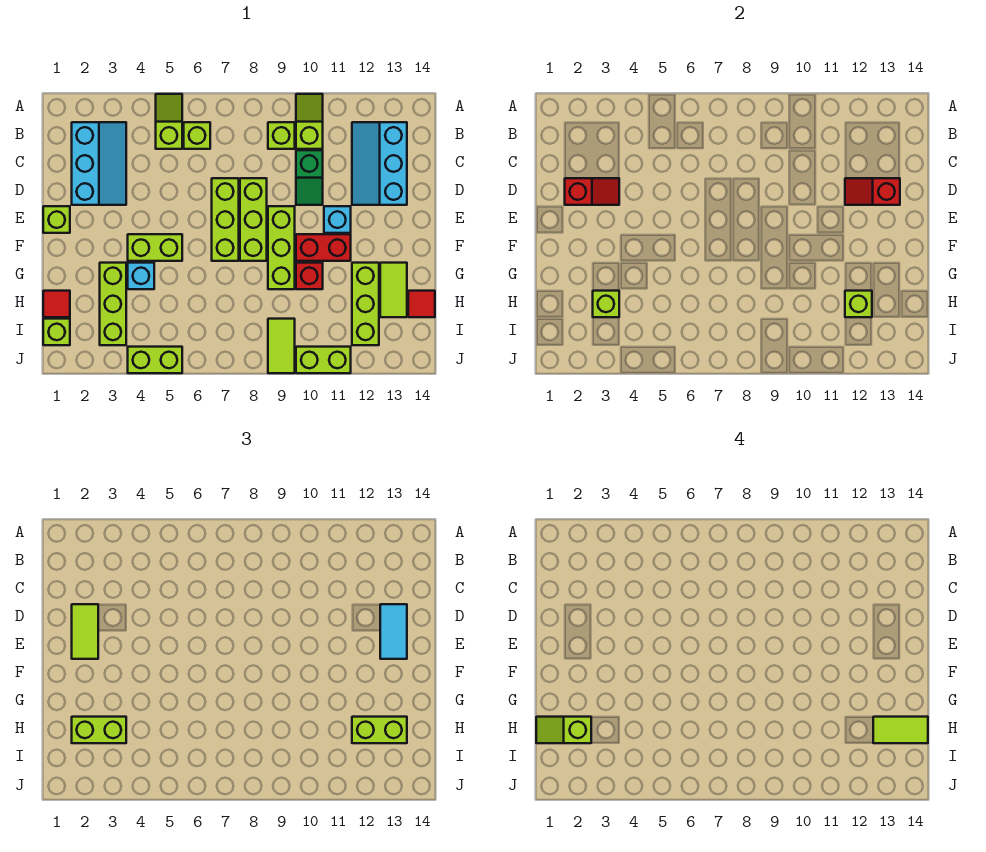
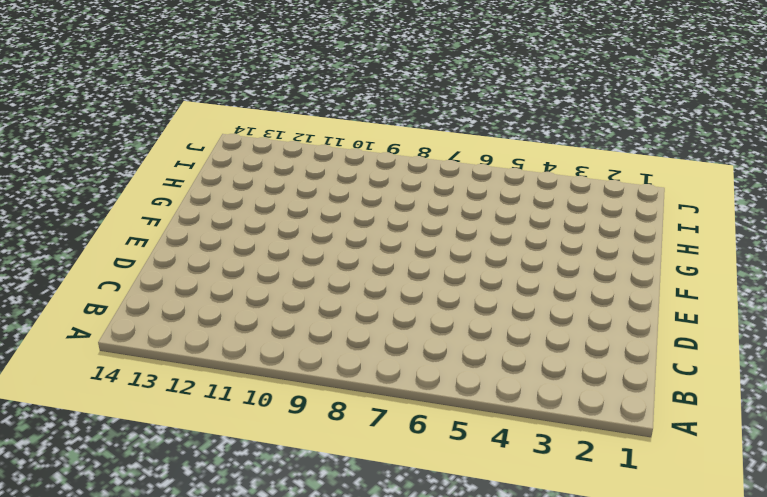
none -> lime 1x2 slope [156,94,182,149]
none -> lime 1x2 slope [296,94,323,149]
none -> cyan 2x3 slope [72,122,126,205]
none -> lime 1x1 brick [184,122,210,149]

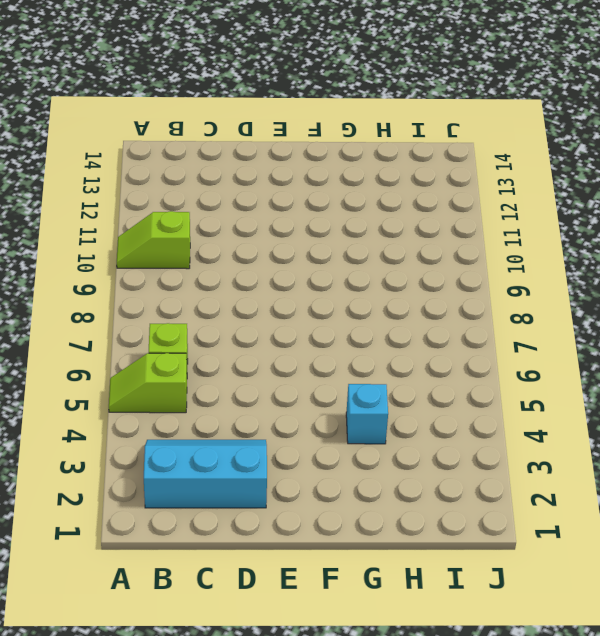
none -> lime 1x1 brick [268,122,295,149]
none -> cyan 2x3 slope [352,122,407,205]
none -> green 1x2 slope [296,150,323,205]
none -> lime 1x3 brick [212,178,239,261]

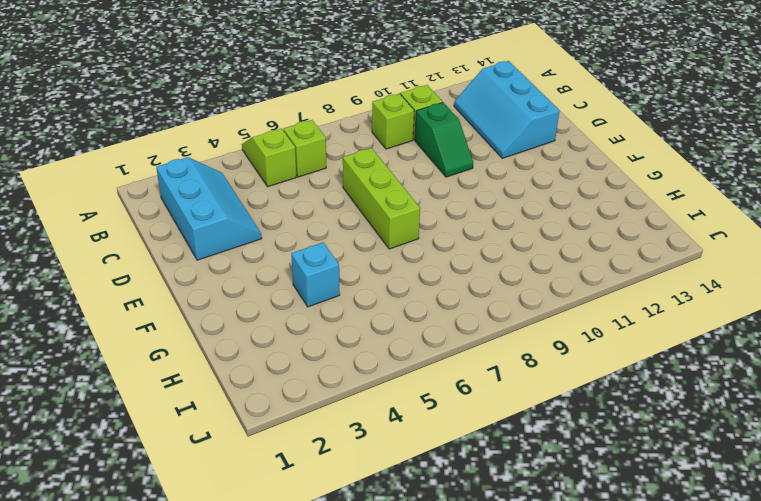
none -> lime 1x3 brick [240,178,267,261]
none -> lime 1x1 brick [43,206,70,233]
none -> lime 1x3 brick [268,206,295,289]
none -> cyan 1x1 brick [324,206,351,233]

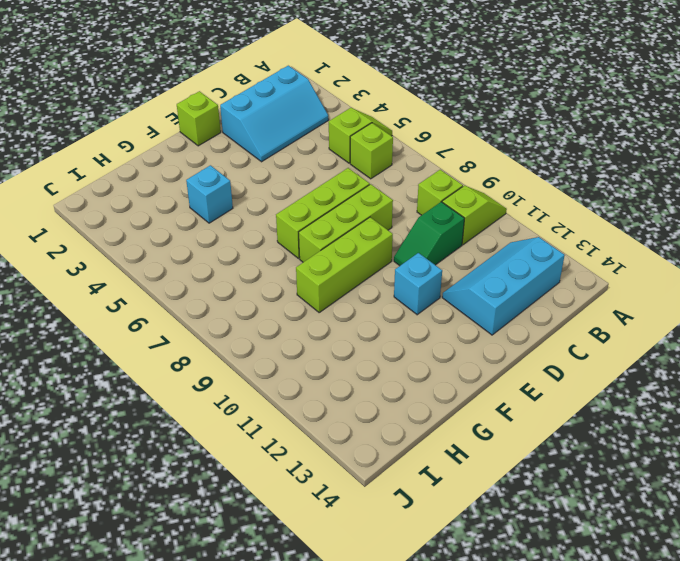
none -> lime 1x2 brick [128,234,182,261]
none -> red 1x2 brick [296,234,351,261]
none -> lime 1x3 brick [100,263,126,345]
none -> red 1x1 brick [296,263,323,289]

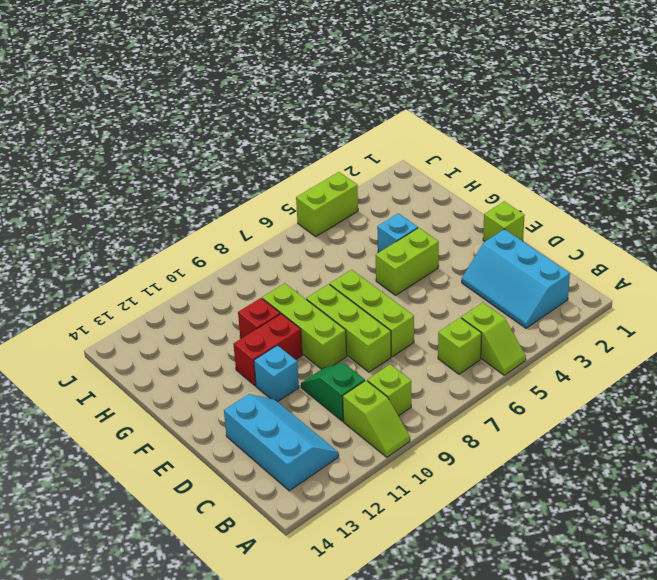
none -> lime 1x3 brick [100,263,126,345]
none -> lime 1x3 brick [352,263,379,345]
none -> lime 1x2 tile [380,263,407,317]
none -> red 1x1 tile [43,291,70,317]

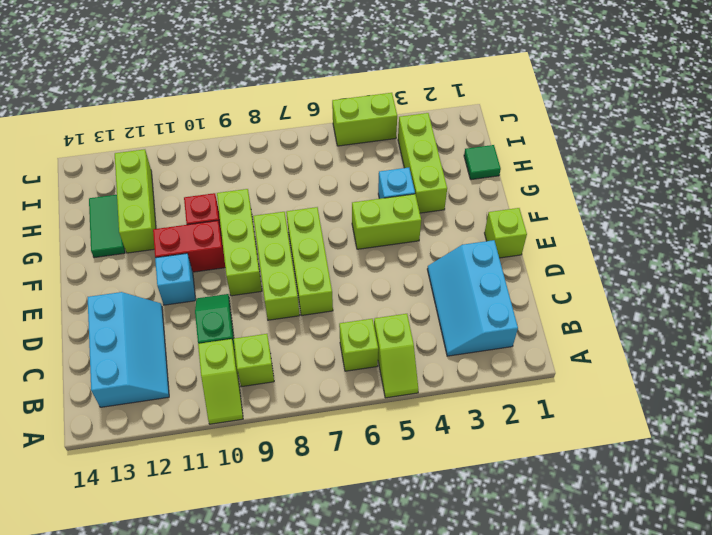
green 1x2 tile [89,195,125,258] -> lime 1x2 tile [380,263,407,317]
green 1x1 tile [464,145,501,180] -> red 1x1 tile [43,291,70,317]
none -> red 1x1 tile [408,291,435,317]
none -> lime 1x1 brick [43,319,70,345]
none -> lime 1x2 tile [268,319,295,373]
none -> lime 1x2 brick [296,347,351,373]

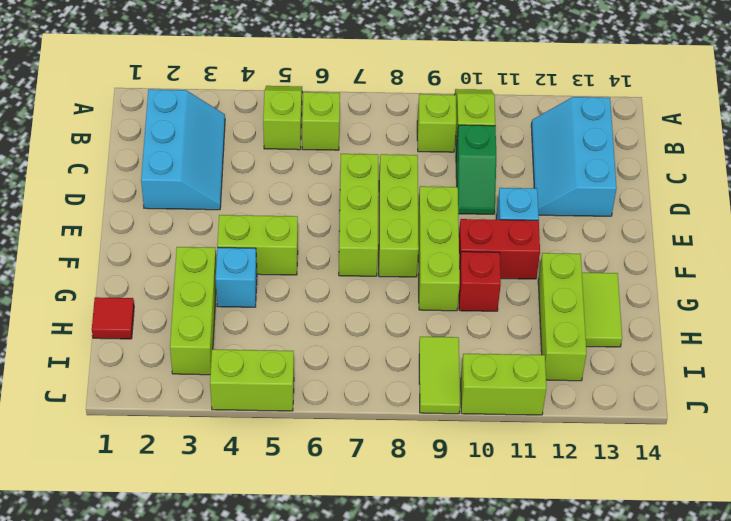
none -> lime 1x1 brick [43,206,70,233]
none -> red 1x1 tile [408,291,435,317]
none -> lime 1x1 brick [43,319,70,345]
none -> red 1x2 slope [565,178,619,205]

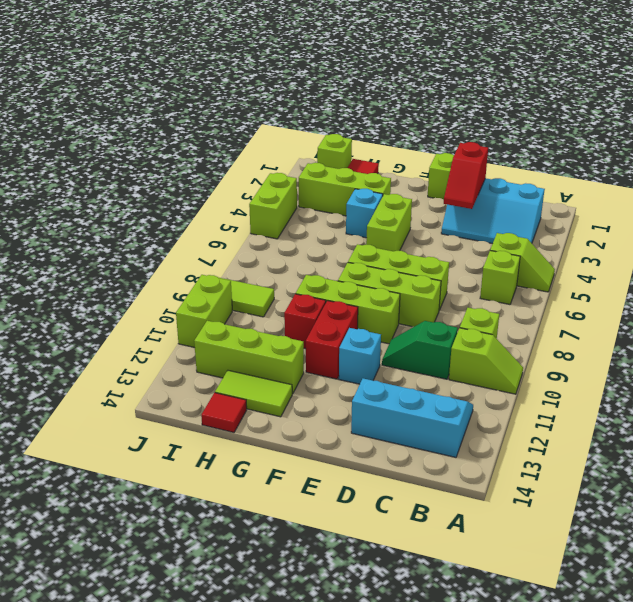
none -> red 1x2 slope [845,178,900,205]
none -> lime 1x1 brick [593,291,619,317]
none -> lime 1x1 brick [845,291,872,317]
none -> lime 1x2 tile [72,604,98,659]

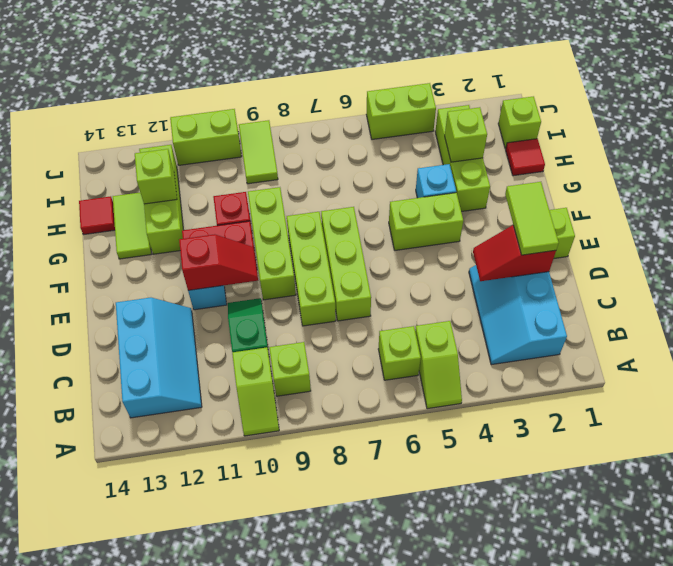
red 1x2 slope [179,234,258,290] -> red 1x2 slope moved to [845,178,900,205]
none -> cyan 1x2 tile [380,604,407,659]
none -> lime 1x2 brick [72,717,126,743]
none -> lime 1x2 brick [352,717,407,743]
none -> lime 1x2 slope [536,717,591,743]

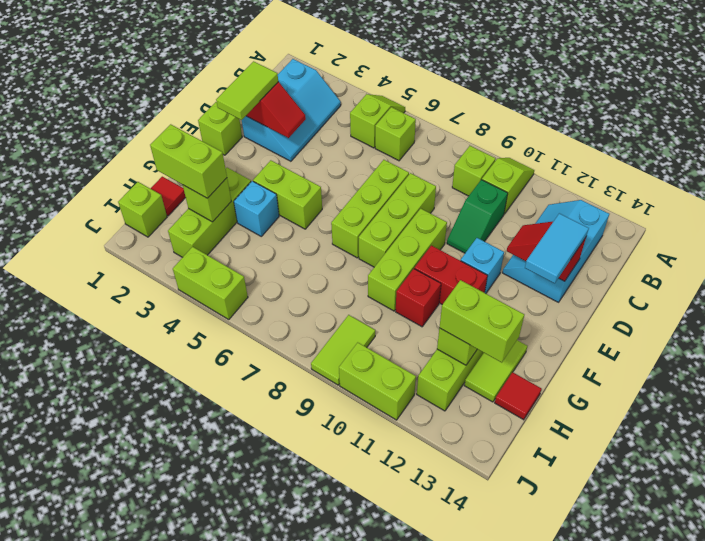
none -> lime 1x2 slope [536,717,591,743]
none -> lime 1x2 tile [873,717,928,743]

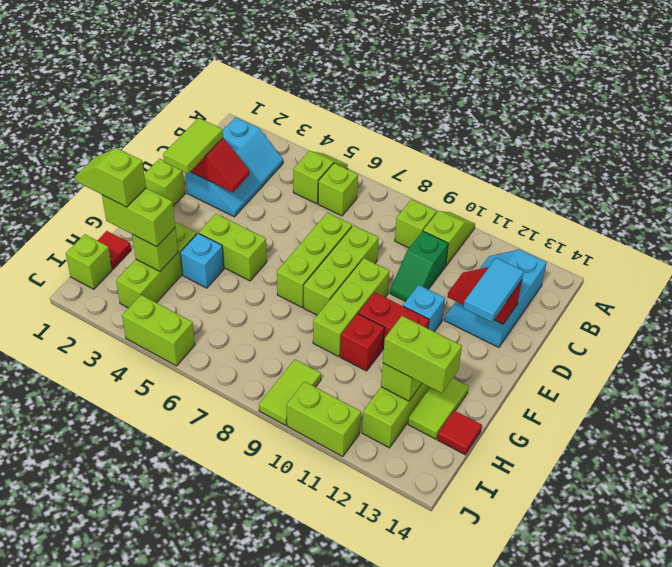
none -> lime 1x2 tile [873,717,928,743]

